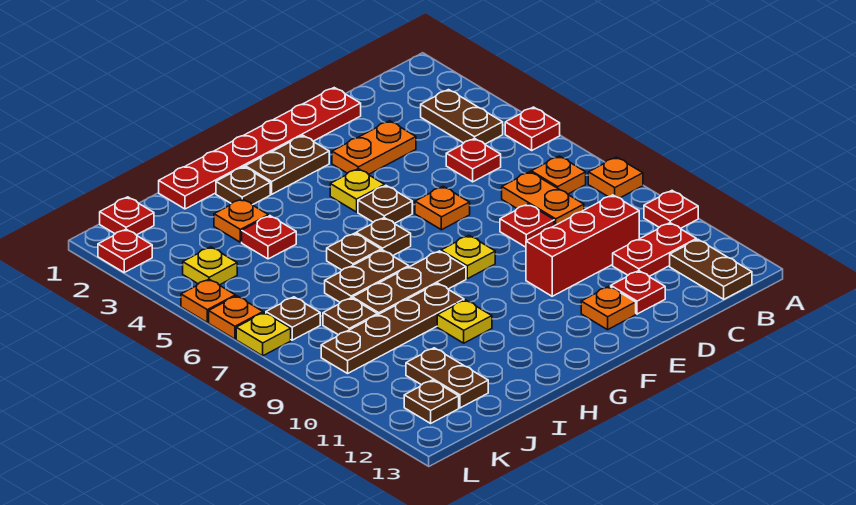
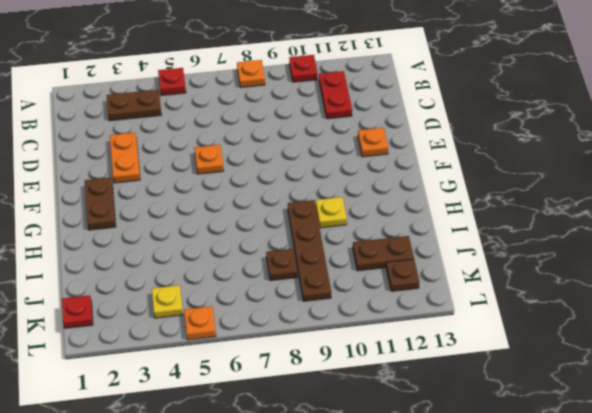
none -> orange 1x1 plate [531,156,586,194]
none -> brown 1x2 plate [670,239,752,299]
none -> red 1x1 plate [446,138,501,182]
none -> orange 1x2 plate [502,172,584,226]

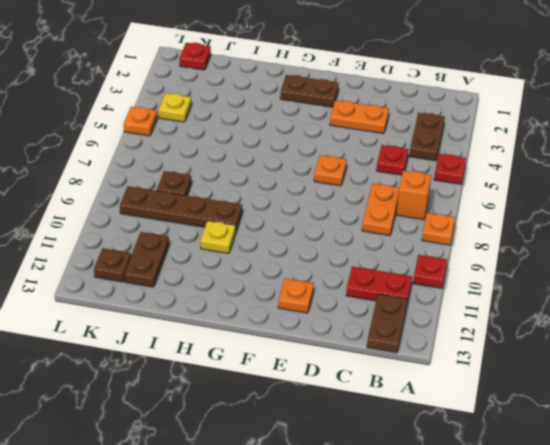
orange 1x1 brick [396,171,431,220] -> orange 1x1 plate [531,156,586,194]
none -> red 1x3 brick [526,195,639,296]
none -> red 1x6 plate [159,88,361,209]
none -> red 1x1 plate [500,204,554,247]
none -> red 1x1 plate [611,271,665,314]

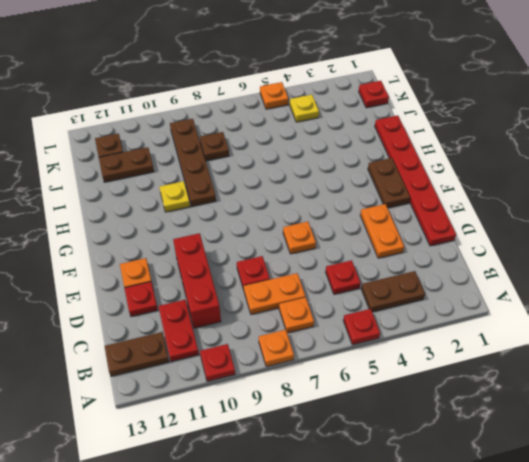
none -> yellow 1x1 plate [330,169,385,212]
none -> brown 1x1 plate [358,185,412,224]
none -> yellow 1x1 plate [441,235,495,279]
none -> brown 1x1 plate [356,218,411,256]

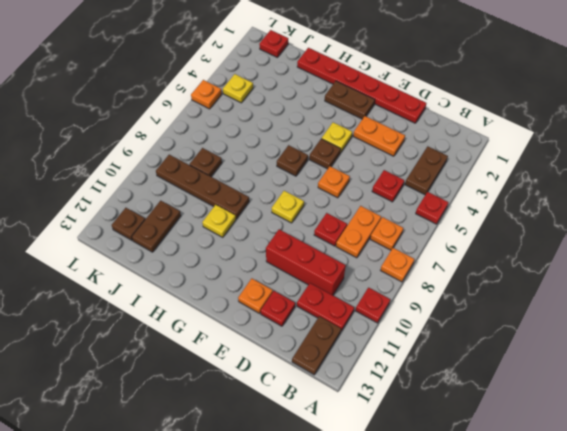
none -> brown 1x3 plate [353,251,466,315]
none -> brown 1x1 plate [216,167,270,205]
none -> brown 1x1 plate [327,233,381,270]
none -> brown 1x2 plate [325,250,409,302]

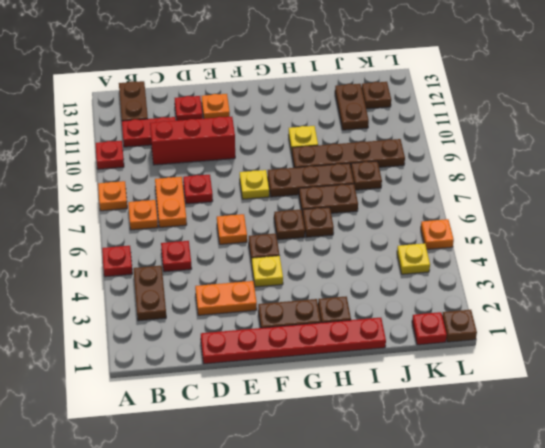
brown 1x1 plate [442,310,477,342] -> brown 1x1 plate moved to [266,297,320,340]
none -> orange 1x1 plate [214,199,269,242]
none -> red 1x1 plate [242,216,296,259]
none -> red 1x1 plate [98,229,152,272]
none -> orange 1x1 plate [209,296,263,339]

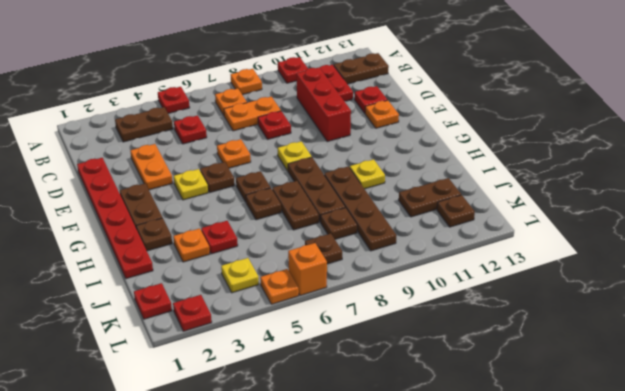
orange 1x1 brick [288,243,327,296] -> orange 1x1 plate [209,296,263,339]
none -> yellow 1x1 plate [236,312,291,356]

